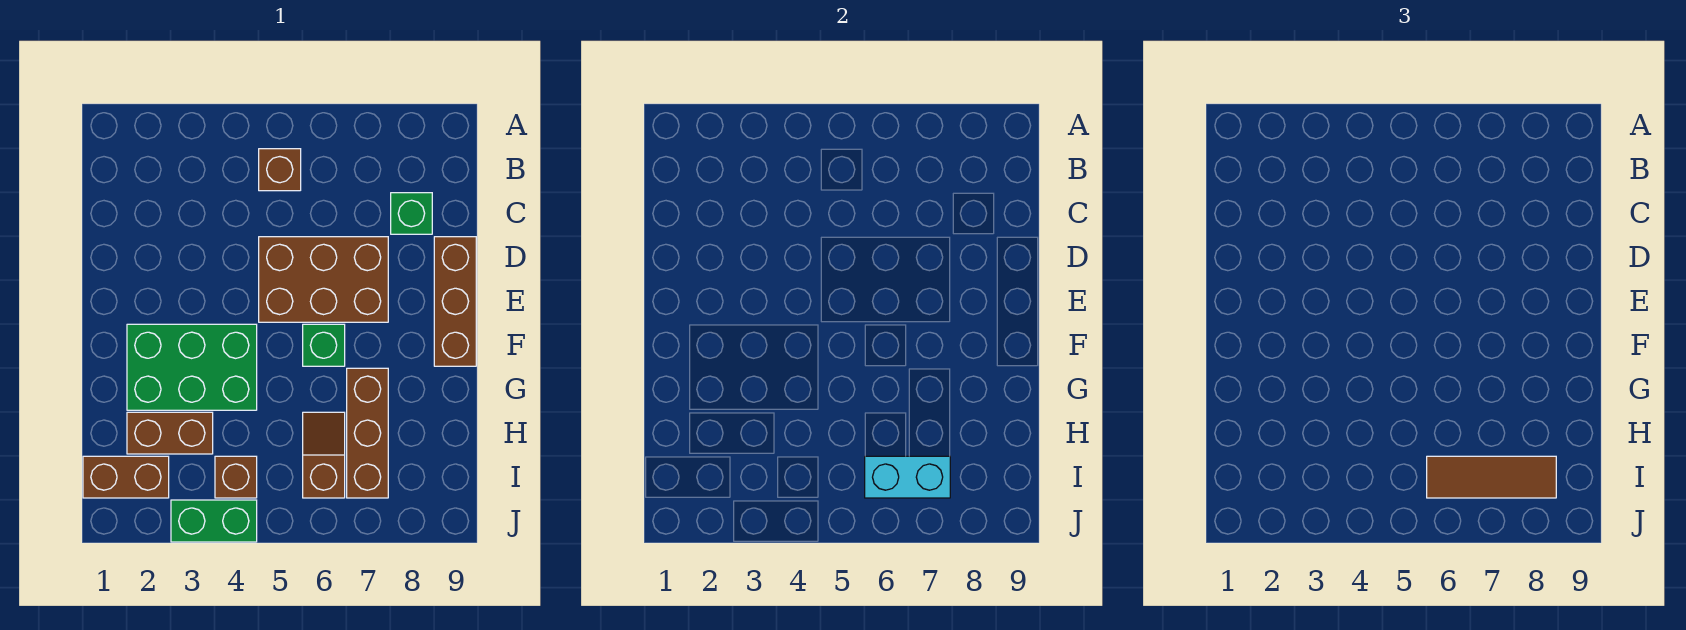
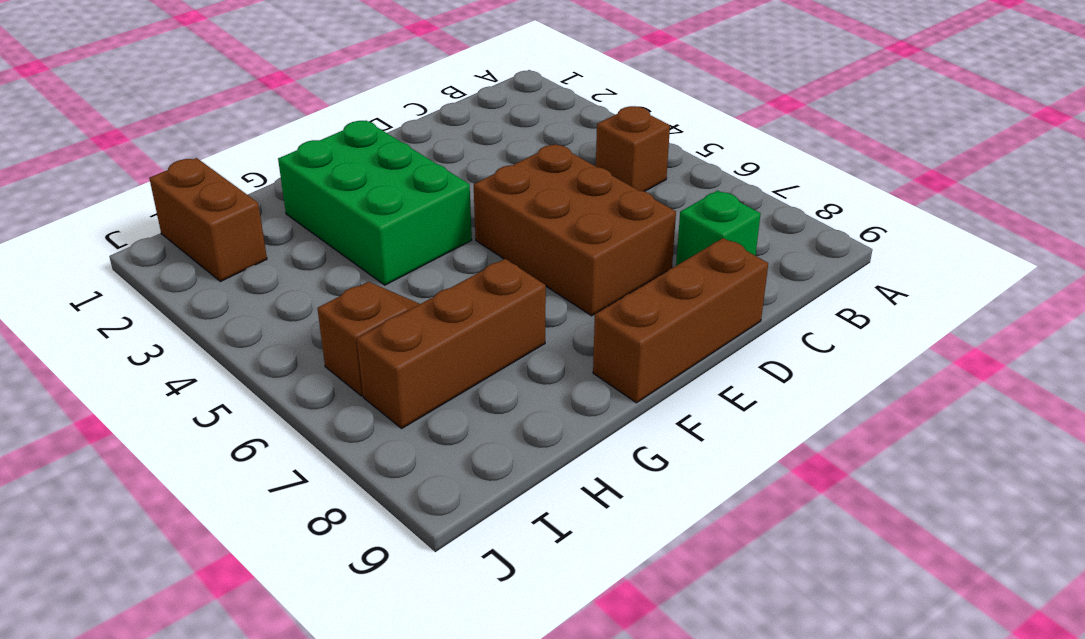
none -> green 1x1 brick [303,324,345,366]
none -> brown 1x2 brick [127,412,213,454]
none -> brown 1x1 brick [215,456,257,498]

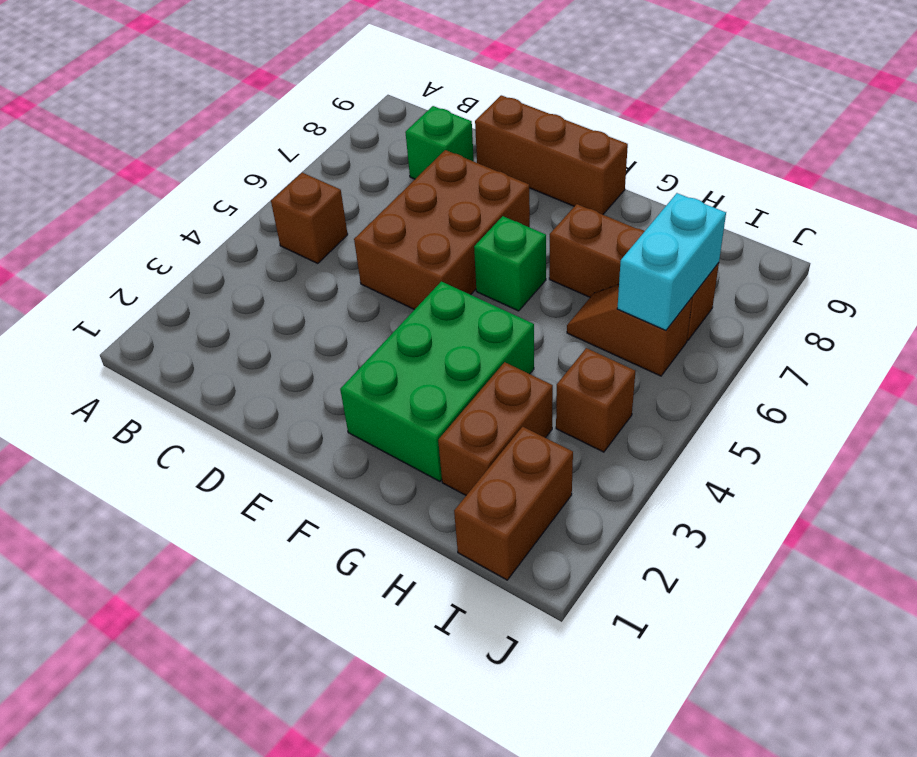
none -> green 1x2 brick [171,500,257,542]
none -> brown 1x3 tile [1427,456,1556,498]

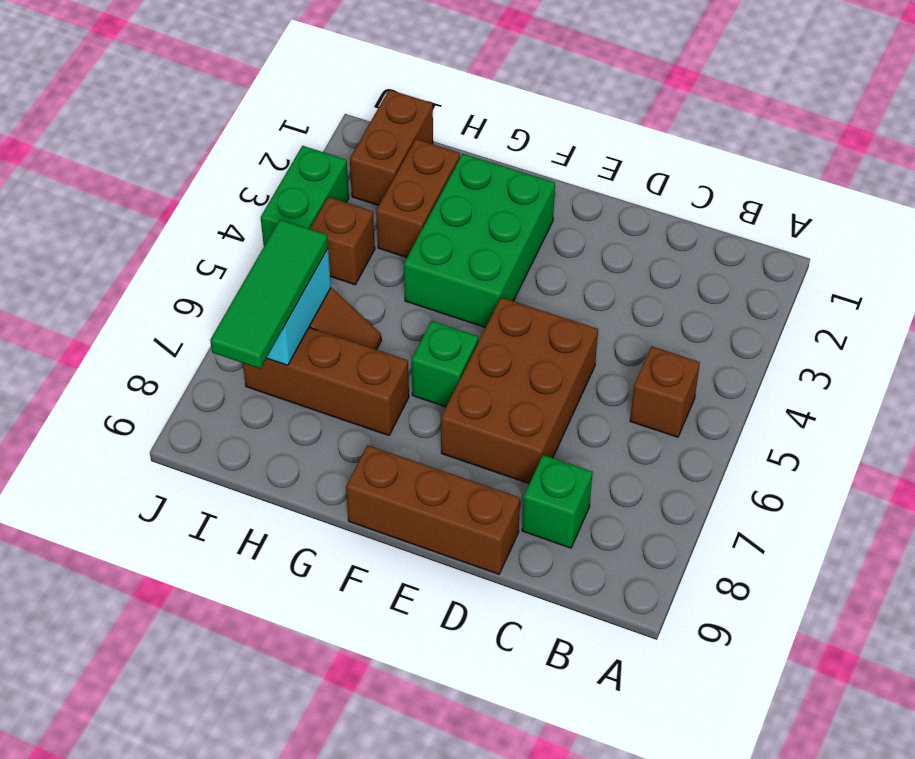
green 1x3 tile [210,220,328,369] -> brown 1x3 tile [1427,456,1556,498]

